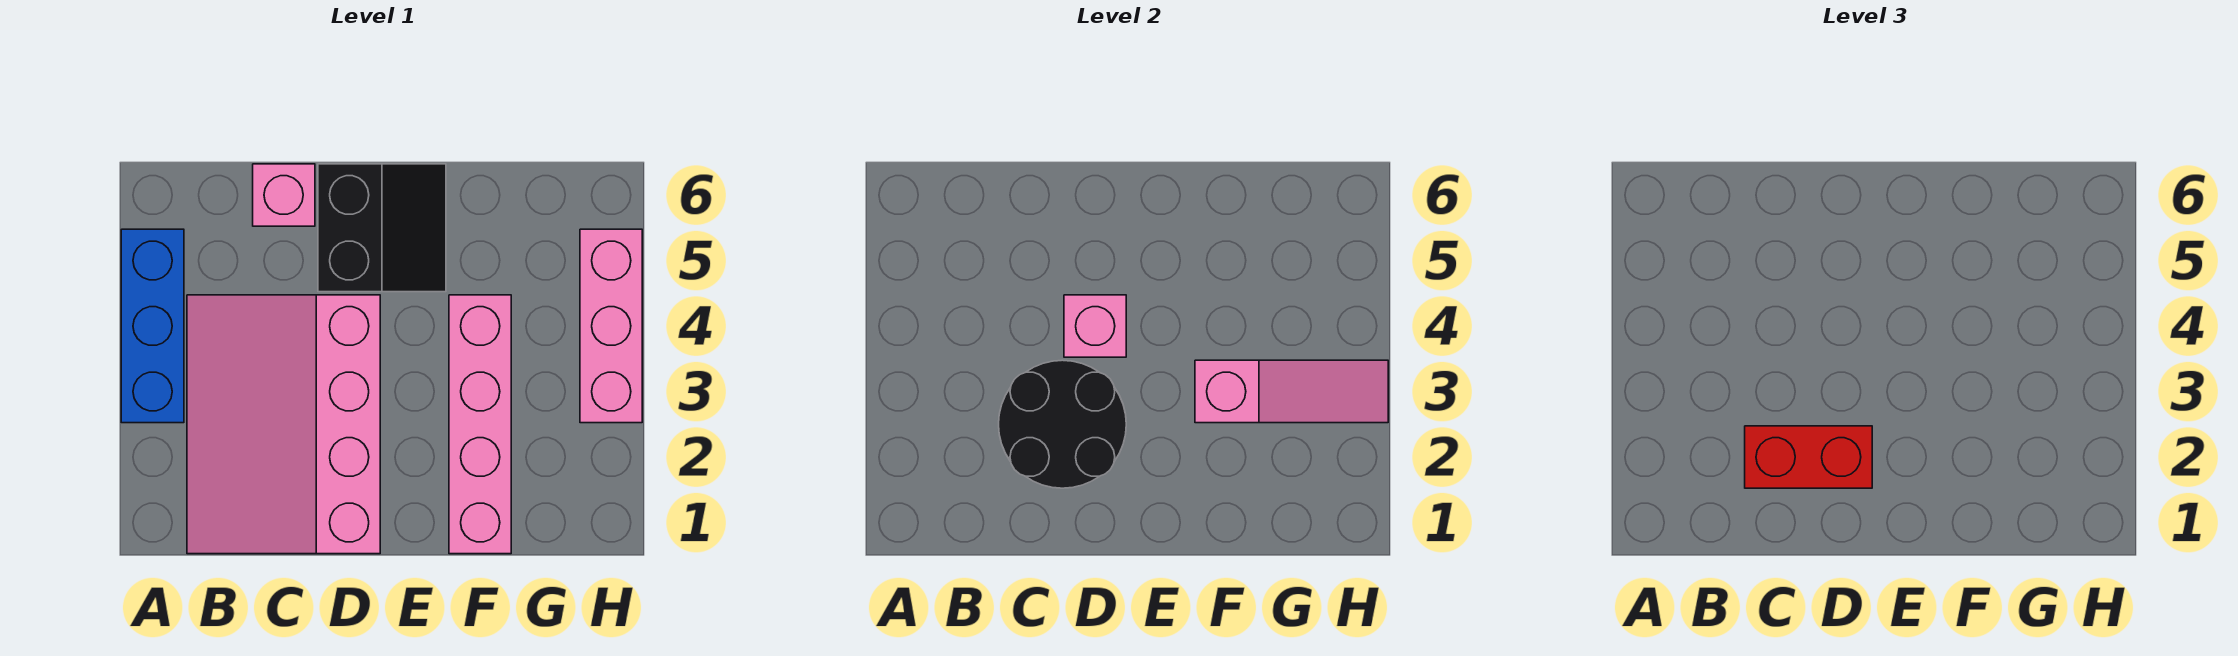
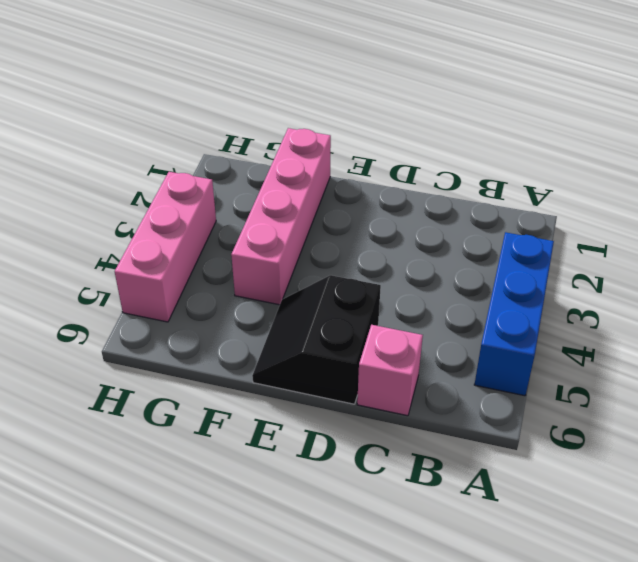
none -> pink 3x4 slope [187,295,380,554]
none -> black 2x2 round brick [999,360,1126,488]

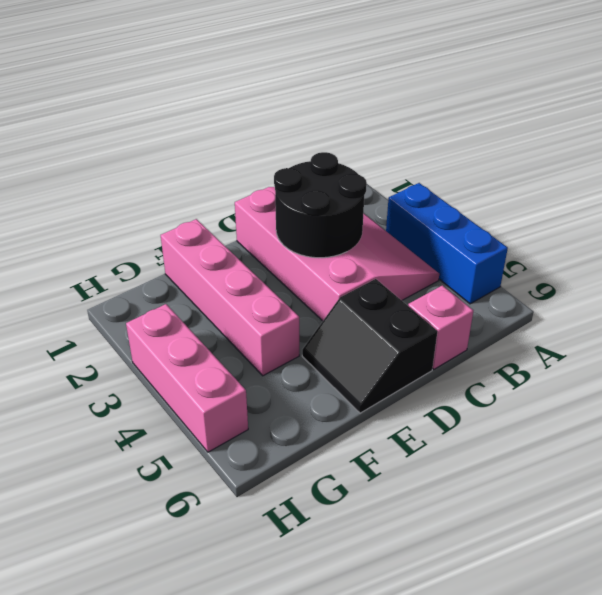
none -> pink 1x1 brick [1064,295,1126,357]
none -> pink 1x3 slope [1195,360,1388,423]

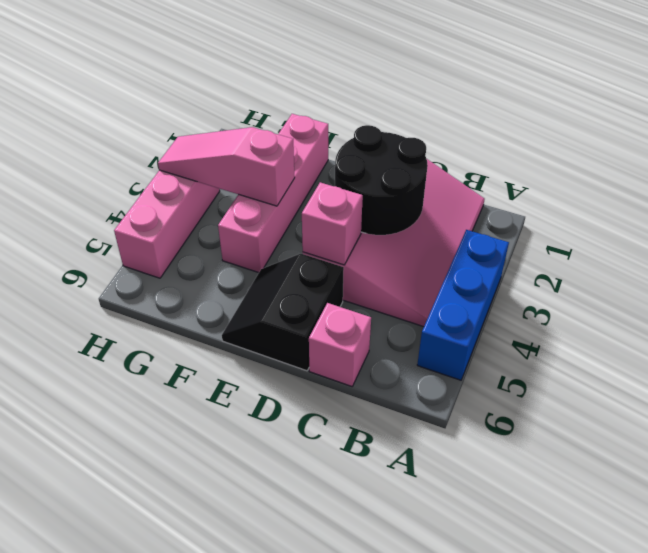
none -> red 1x2 brick [1745,426,1872,488]

